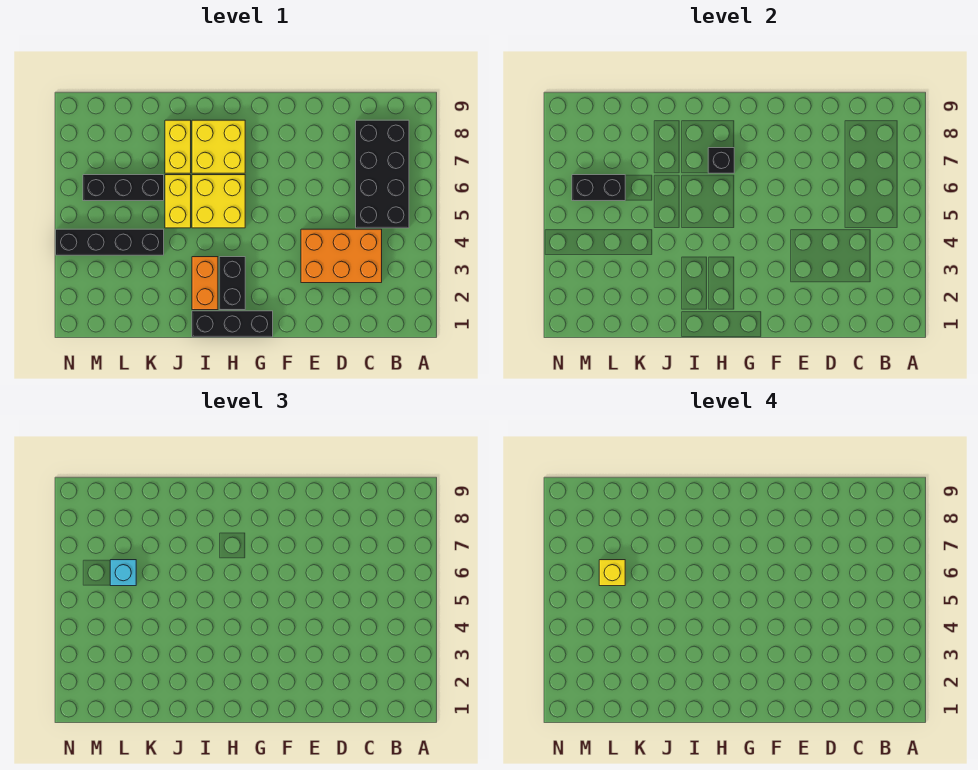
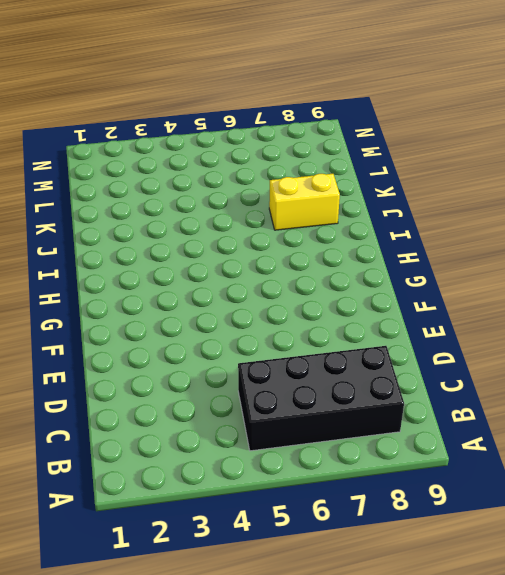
none -> orange 2x3 brick [301,229,382,283]
none -> black 1x3 brick [192,311,273,337]
none -> black 1x2 brick [219,257,245,310]

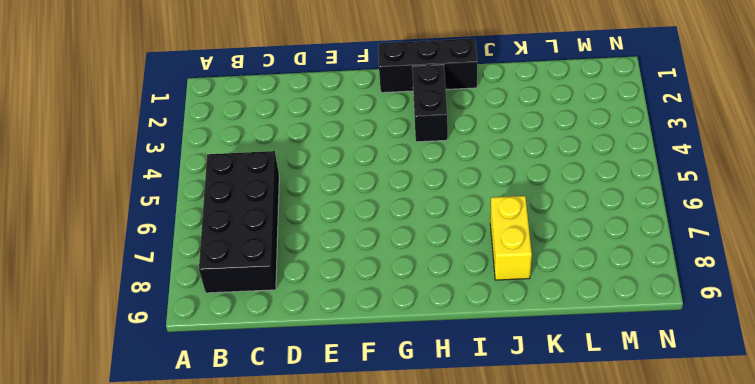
none -> orange 2x3 brick [301,229,382,283]
none -> yellow 2x2 brick [192,175,245,228]
none -> yellow 2x2 brick [192,120,245,173]

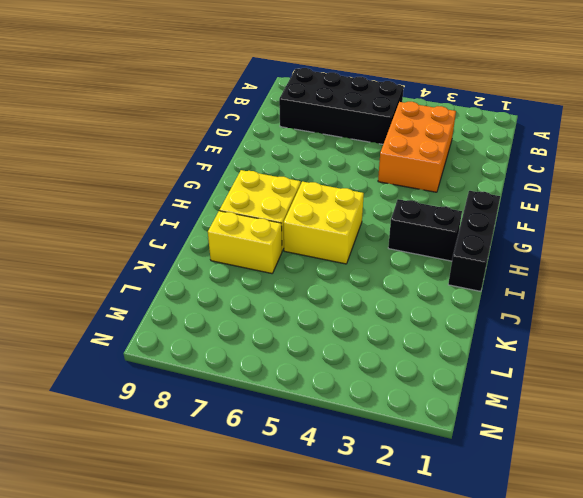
none -> orange 1x2 brick [192,257,218,310]
none -> yellow 1x2 brick [165,175,191,228]
none -> black 1x4 brick [56,229,164,255]

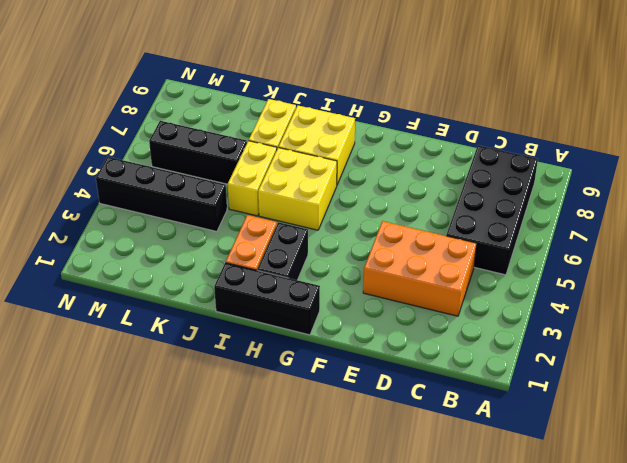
none -> black 1x1 brick [708,148,734,173]
none -> black 1x2 brick [572,175,625,201]
none -> cyan 1x1 brick [110,560,136,586]

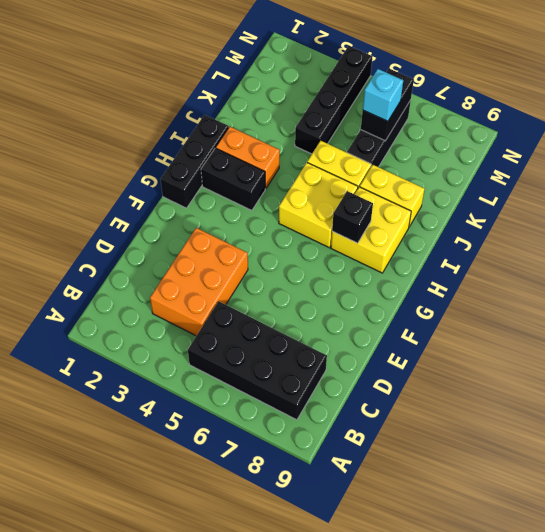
none -> yellow 1x1 brick [599,560,625,586]

